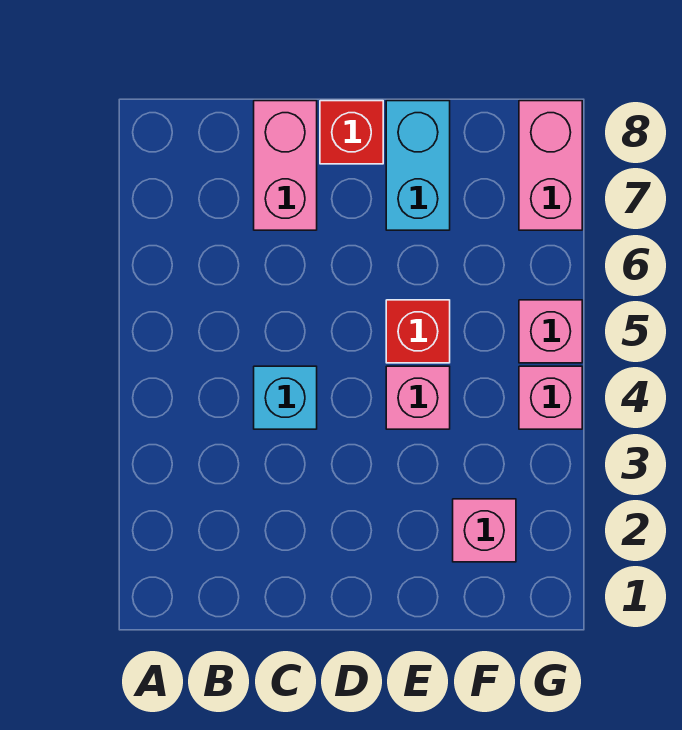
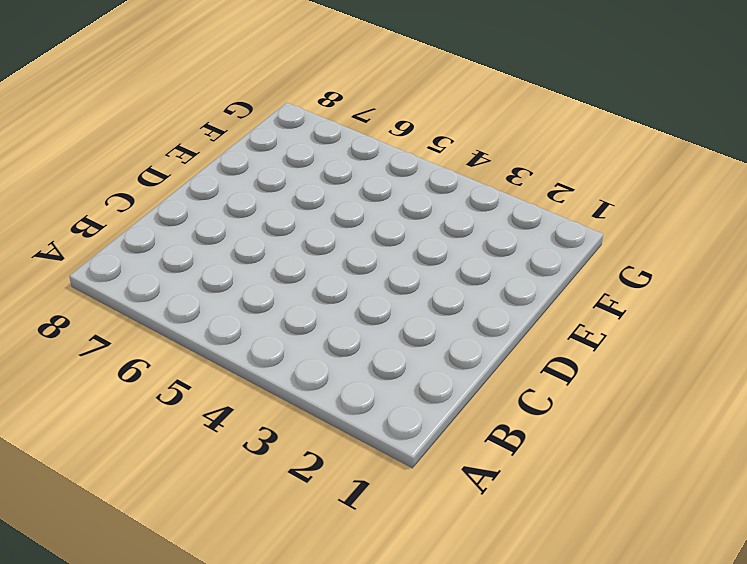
none -> cyan 1x1 brick [254,366,317,429]
none -> pink 1x2 brick [254,101,317,230]

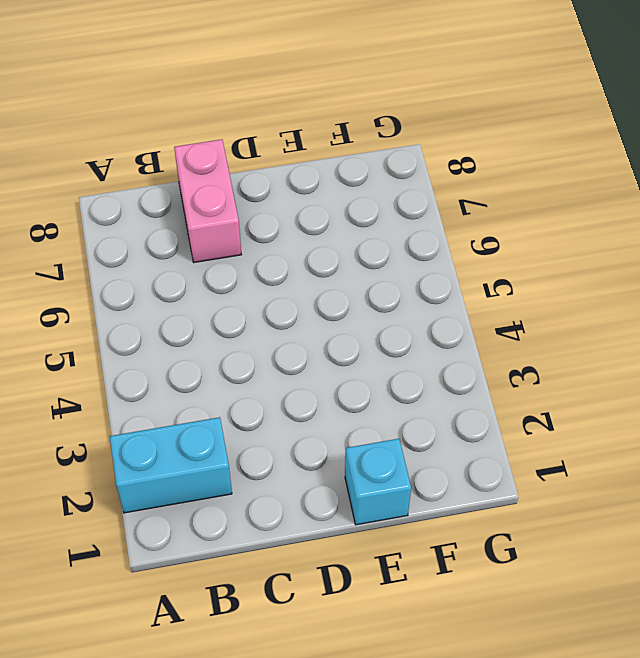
cyan 1x2 brick [110,417,232,513] -> cyan 1x2 brick turned to [386,101,450,230]
cyan 1x1 brick [345,439,411,525] -> cyan 1x1 brick moved to [254,366,317,429]
none -> red 1x1 brick [320,101,383,164]
none -> pink 1x1 brick [386,366,450,429]

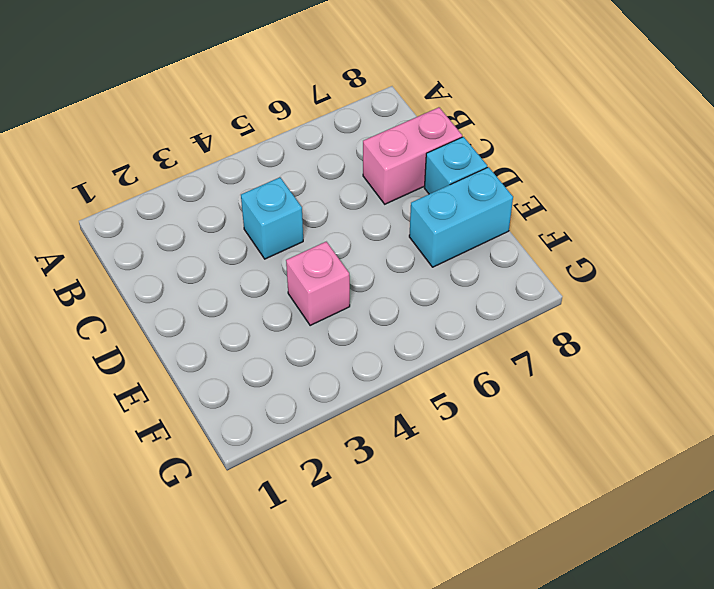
cyan 1x1 brick [424,137,487,194] -> red 1x1 brick [320,101,383,164]
none -> red 1x1 brick [386,300,450,363]
none -> pink 1x1 brick [453,499,516,562]

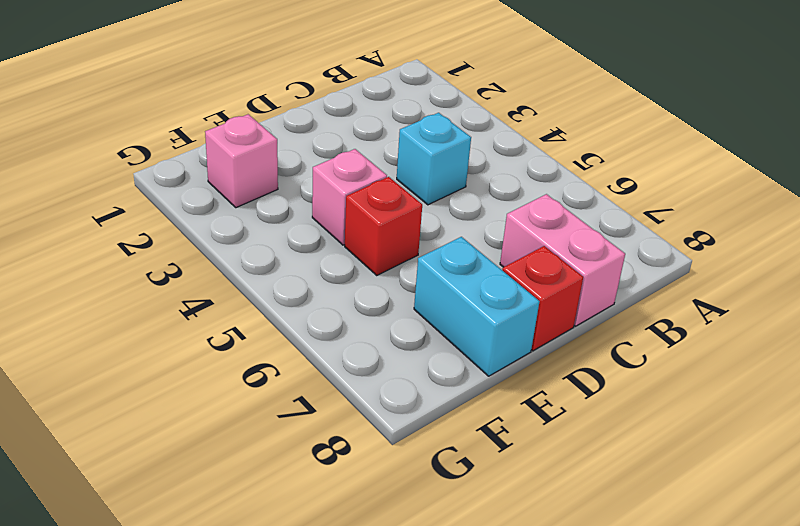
none -> pink 1x1 brick [519,366,582,429]
none -> pink 1x1 brick [519,300,582,363]

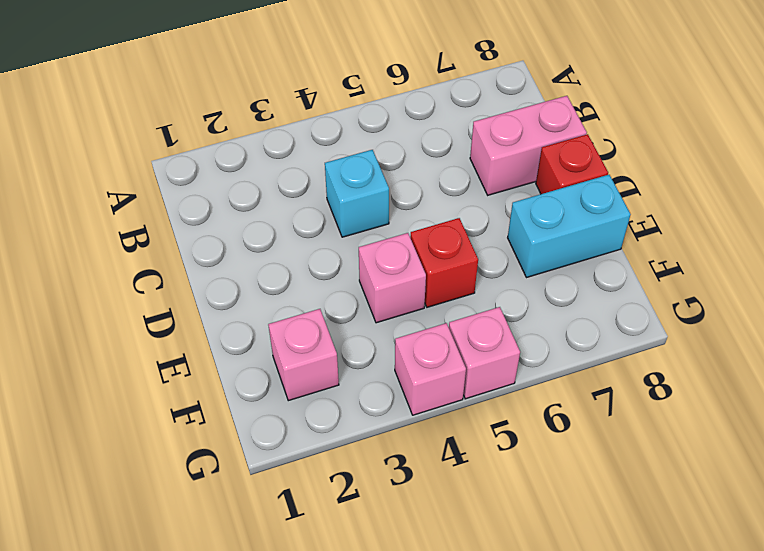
none -> pink 1x2 brick [519,101,582,230]

